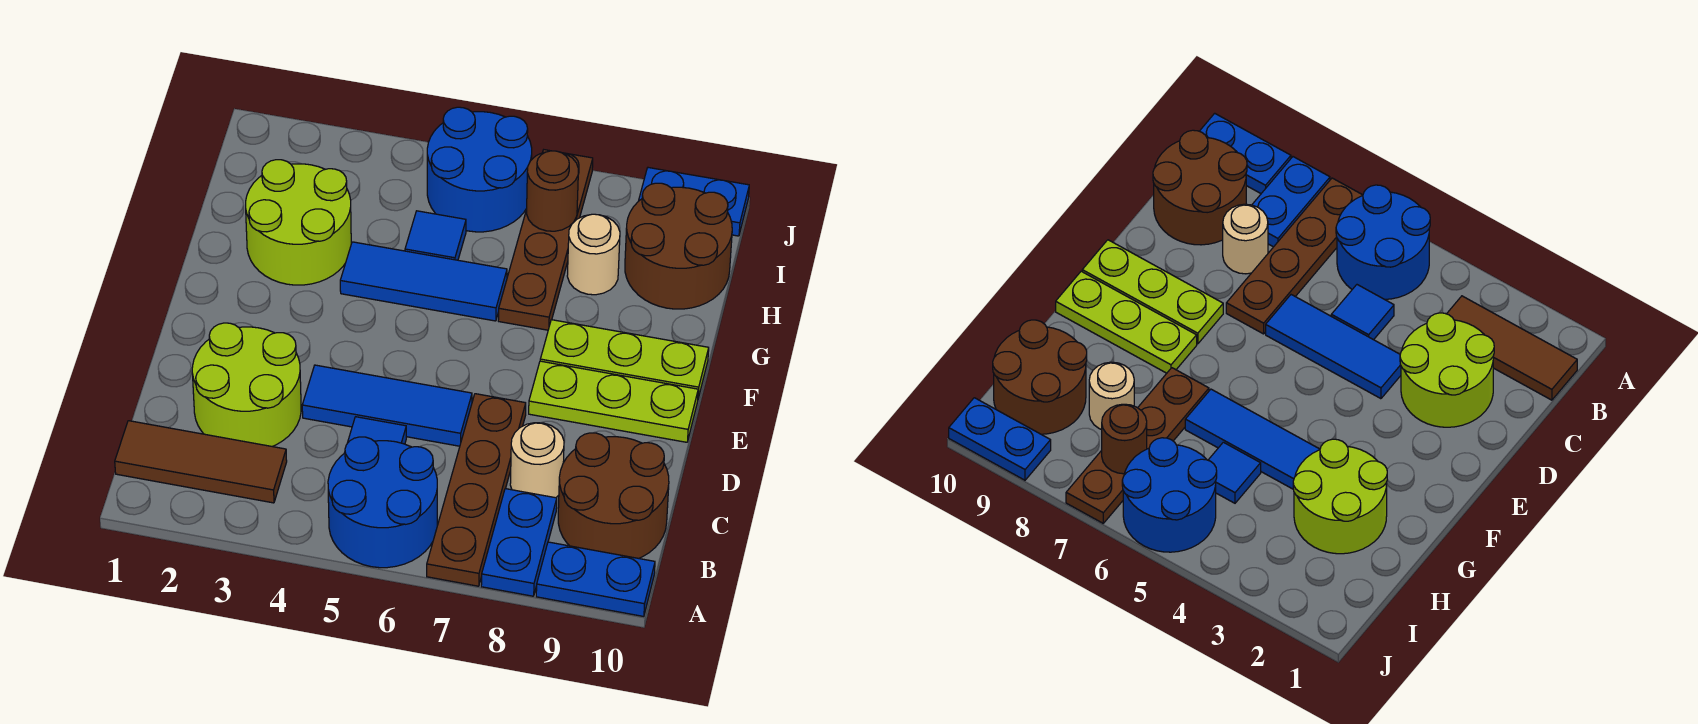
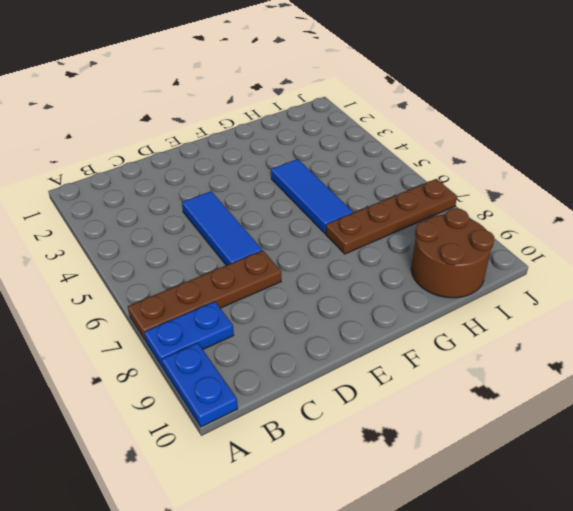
none -> blue 2x2 round brick [328,437,437,568]
none -> brown 1x3 tile [115,421,287,503]
none -> brown 2x2 round brick [558,433,669,558]

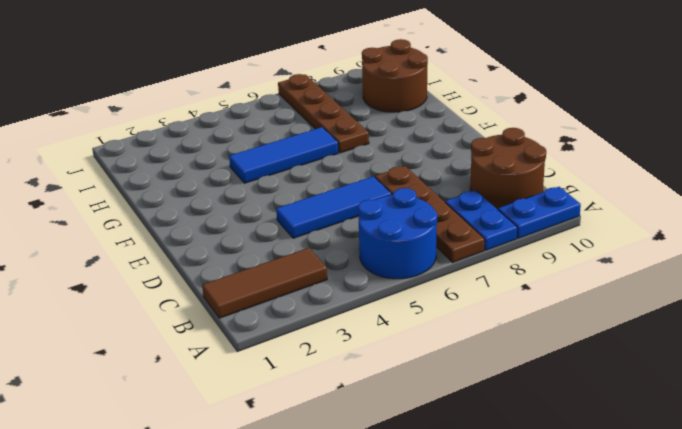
none -> lime 2x2 round brick [192,323,301,447]
none -> blue 1x1 tile [348,417,406,444]
none -> tan 1x1 round brick [510,423,564,498]

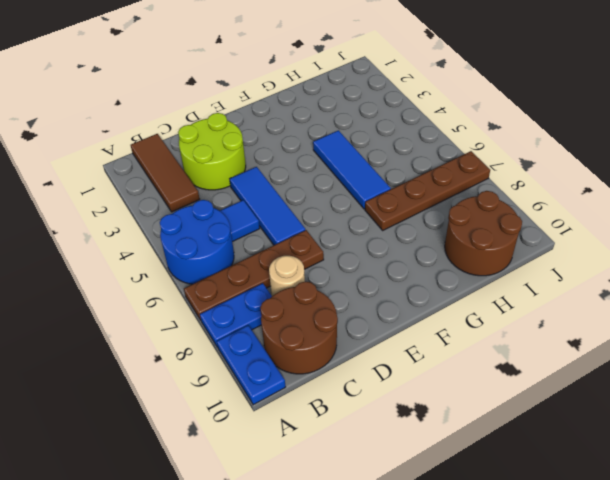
none -> lime 1x3 plate [529,361,698,442]
none -> lime 1x3 plate [540,320,709,398]
none -> lime 2x2 round brick [246,160,351,285]

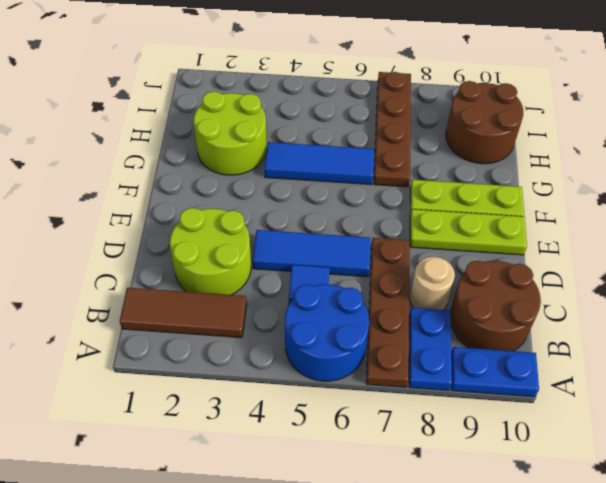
none -> blue 1x1 tile [405,211,466,260]
none -> tan 1x1 round brick [567,214,620,295]
none -> blue 2x2 round brick [427,107,532,232]

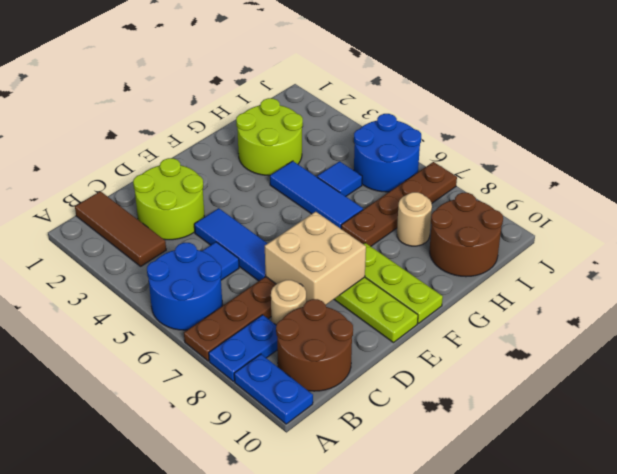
tan 2x2 brick [265,212,366,305] -> none
none -> blue 1x2 plate [639,168,749,236]
none -> brown 1x1 round brick [527,151,579,231]

